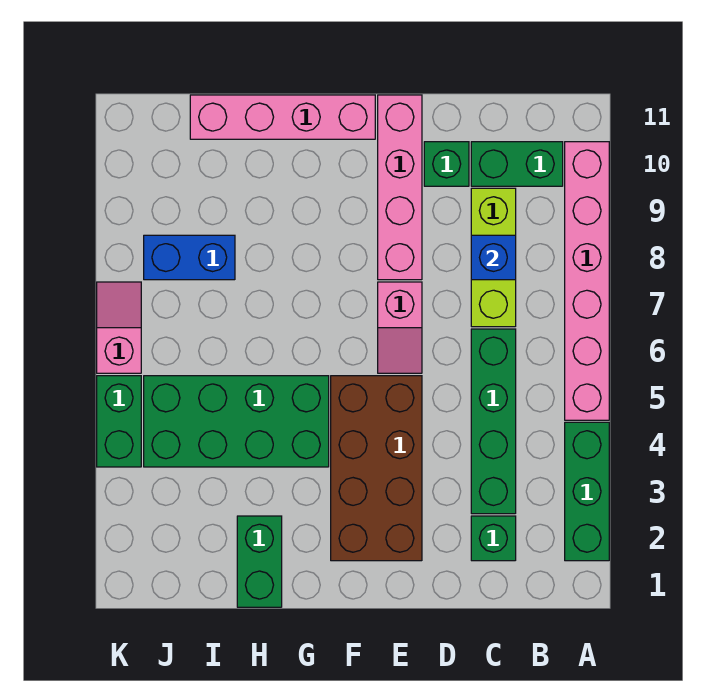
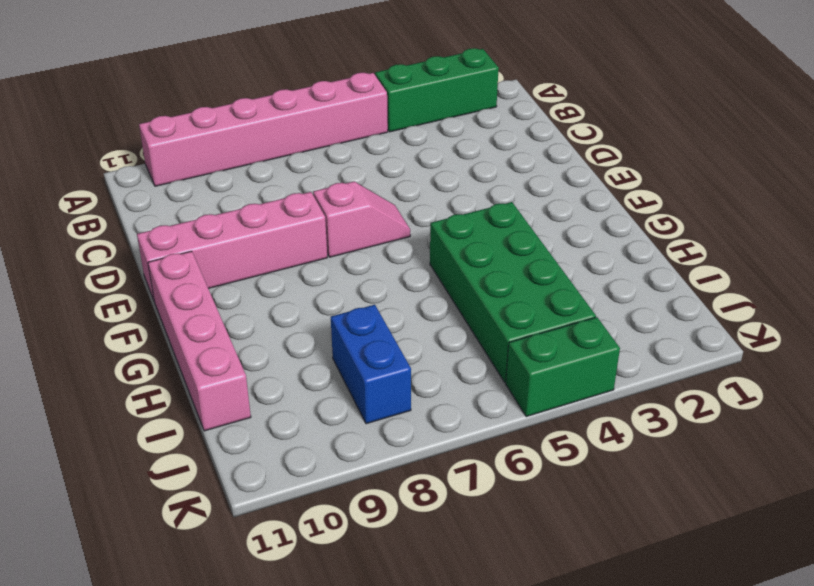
none -> green 1x2 brick [471,142,563,186]
none -> green 1x1 brick [471,516,516,561]
none -> green 1x4 brick [471,329,516,514]

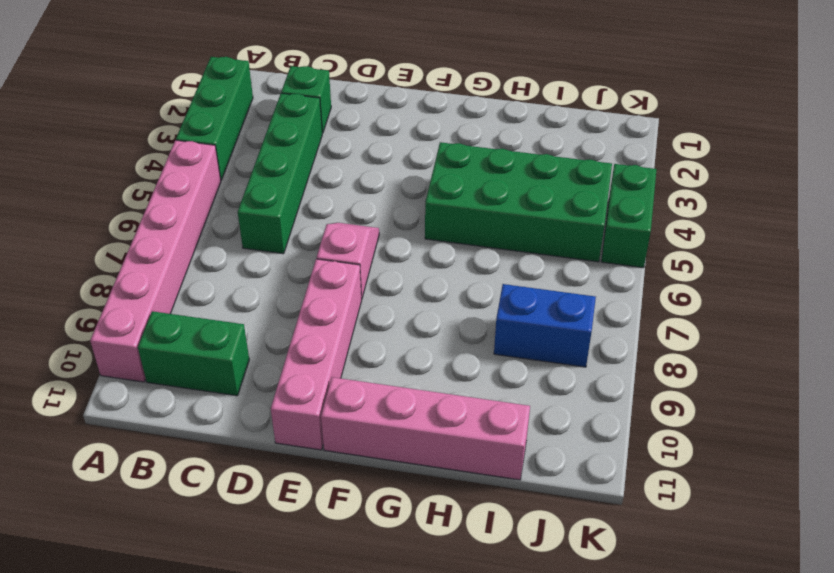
none -> lime 1x3 brick [471,188,516,327]
none -> green 1x1 brick [424,142,469,186]
none -> brown 2x4 brick [331,376,422,561]

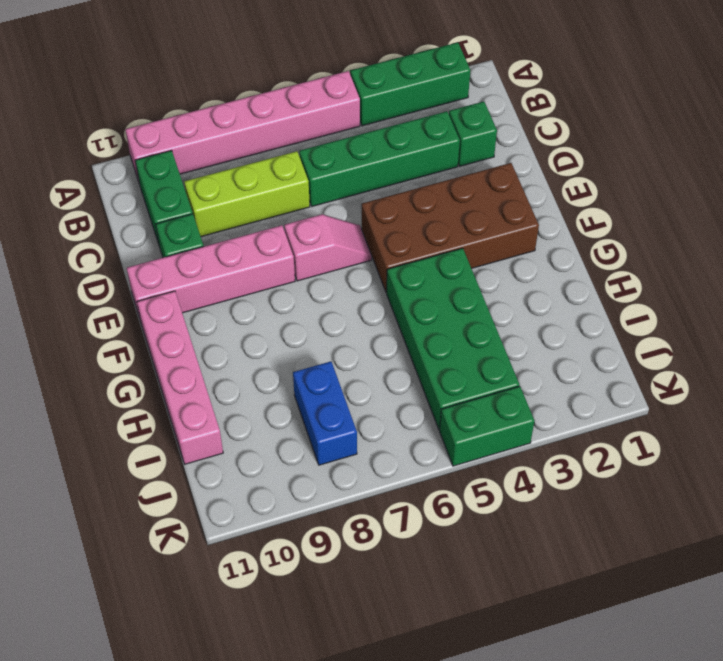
none -> green 1x2 brick [237,516,282,607]
none -> pink 1x2 slope [97,282,141,373]
none -> blue 1x1 brick [471,235,516,280]

